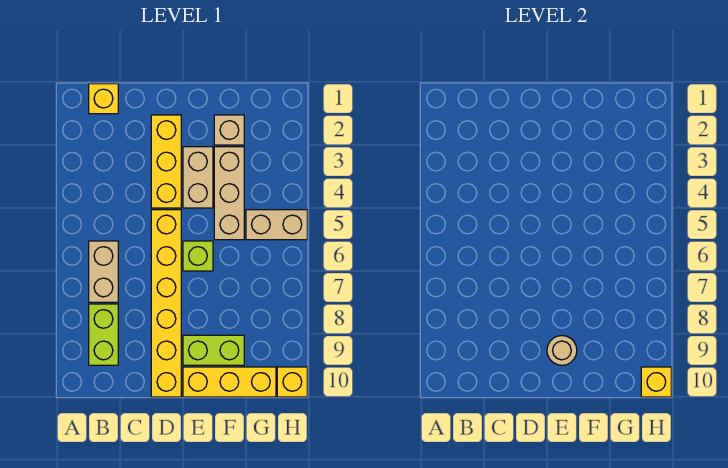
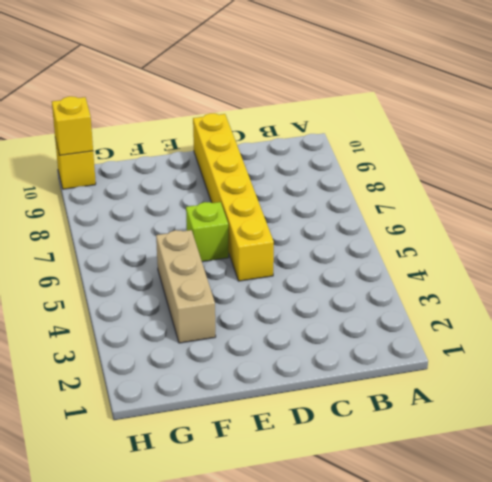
none -> yellow 1x1 brick [89,84,118,114]
none -> tan 1x2 brick [89,241,118,302]
none -> lime 1x2 brick [89,304,118,365]

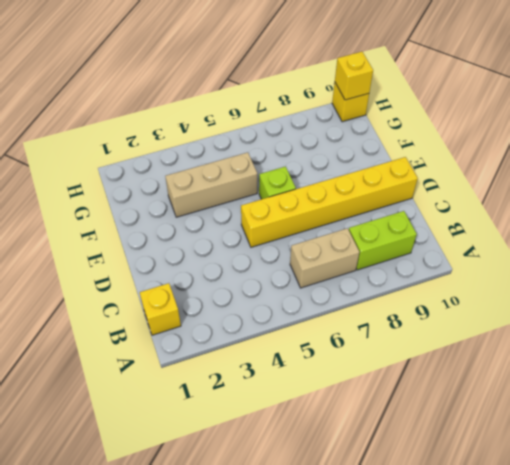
none -> yellow 1x3 brick [151,115,181,208]
none -> tan 1x2 brick [183,147,213,208]
none -> lime 1x2 brick [183,335,244,365]

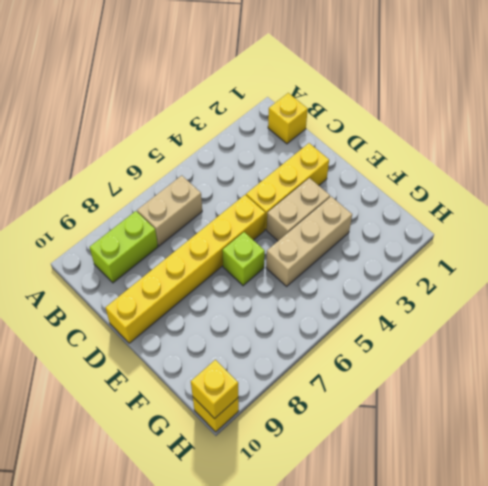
none -> lime 1x2 brick [183,335,244,365]
none -> yellow 1x3 brick [183,367,276,397]
none -> tan 1x1 brick [214,115,244,145]

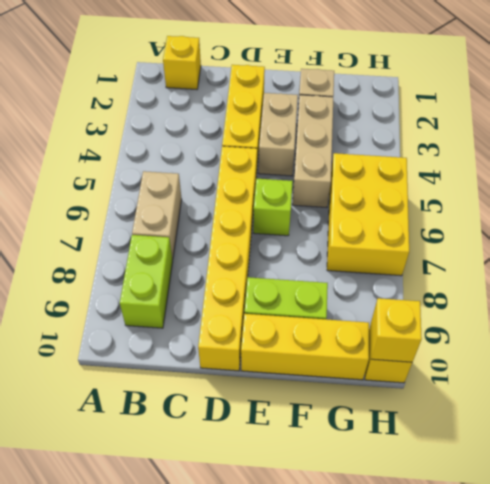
yellow 2x3 brick [327,153,409,276] -> tan 1x2 brick [246,210,307,240]
none -> tan 1x1 round brick [547,336,577,365]

